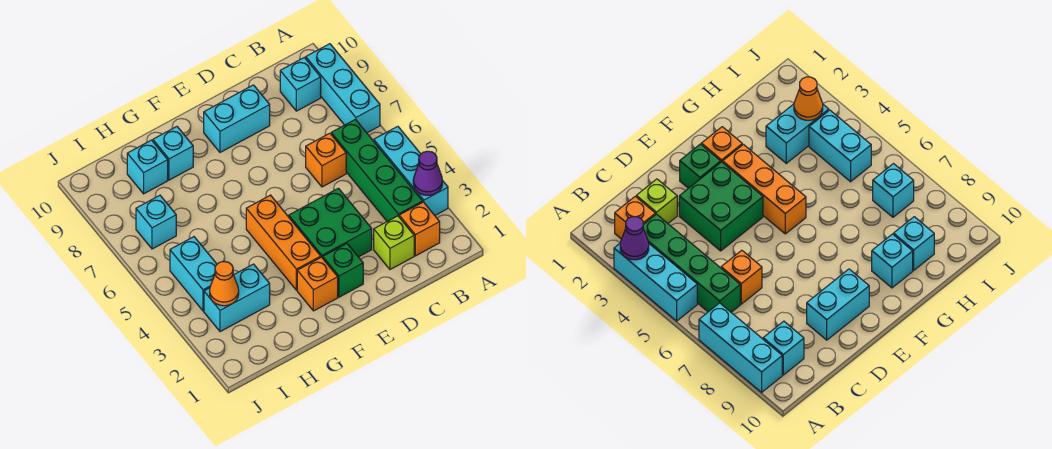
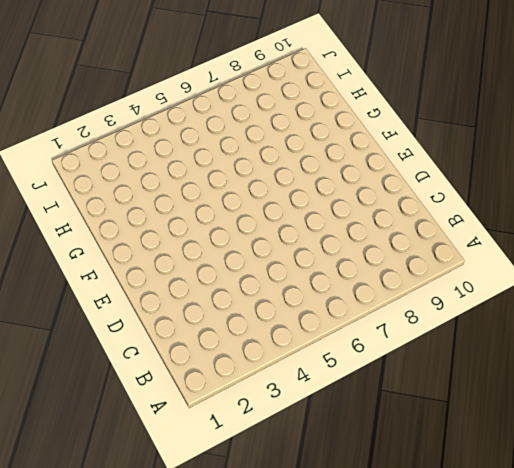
none -> cyan 1x3 brick [374,126,448,215]
none -> cyan 1x3 brick [306,44,380,133]
none -> orange 1x1 brick [399,202,440,256]

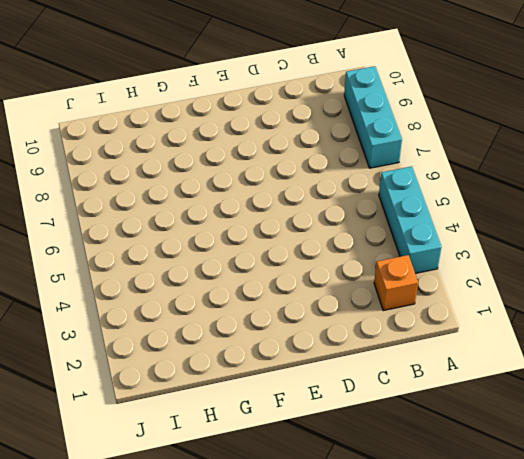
none -> green 1x4 brick [331,119,423,221]
none -> cyan 1x1 brick [280,57,321,111]
none -> lime 1x1 brick [374,216,414,269]

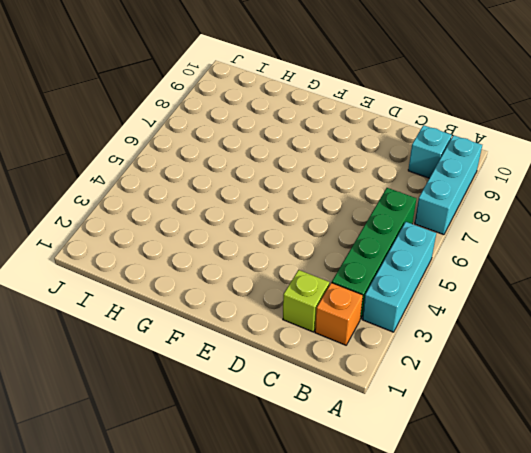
none -> orange 1x1 brick [306,133,346,187]
none -> green 2x2 brick [289,188,372,258]
none -> cyan 1x2 brick [204,85,270,152]

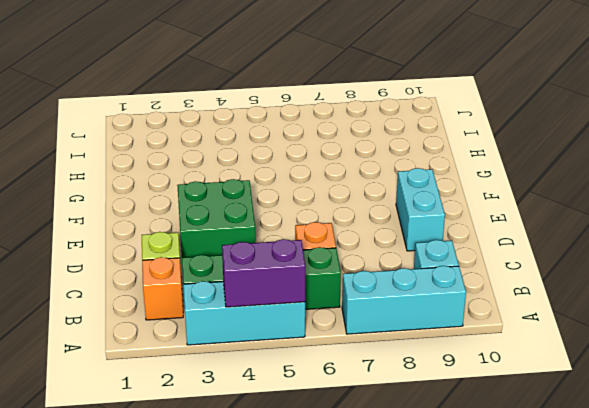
purple 1x2 brick [222,239,305,307] -> none
none -> green 1x1 brick [323,244,363,297]
none -> orange 1x1 brick [297,257,338,311]
none -> orange 1x3 brick [246,195,321,290]

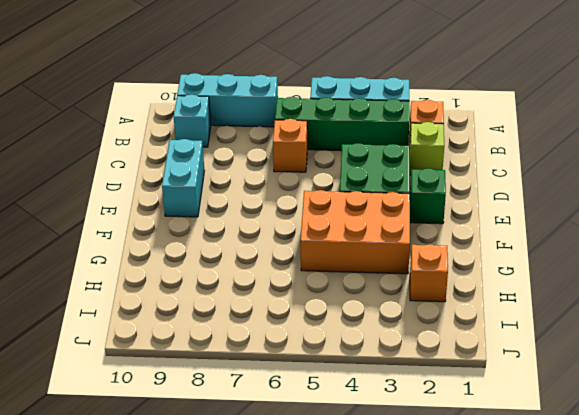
orange 2x3 brick [301,190,410,274] -> orange 1x3 brick [246,195,321,290]
orange 1x1 brick [410,244,448,302] -> orange 1x1 brick moved to [297,257,338,311]
none -> cyan 1x1 brick [153,127,193,180]
none -> cyan 1x2 brick [204,264,270,332]
none -> cyan 1x1 brick [127,140,168,194]

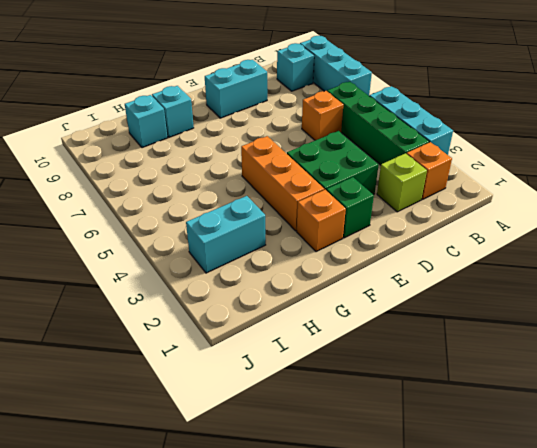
none -> cyan 1x2 brick [170,237,217,311]
none -> cyan 1x1 brick [136,195,176,249]
none -> purple 1x1 cone [413,151,442,195]

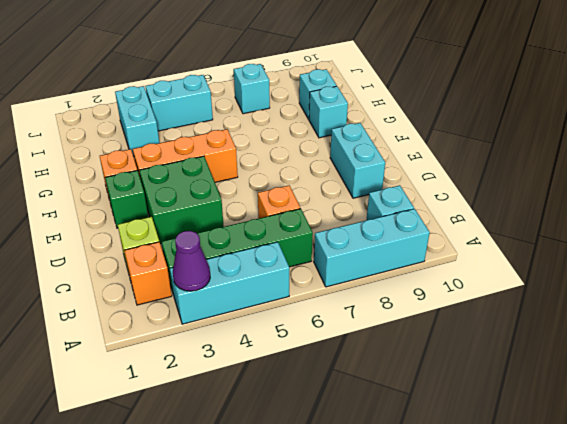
none -> orange 1x1 cone [210,261,239,306]

